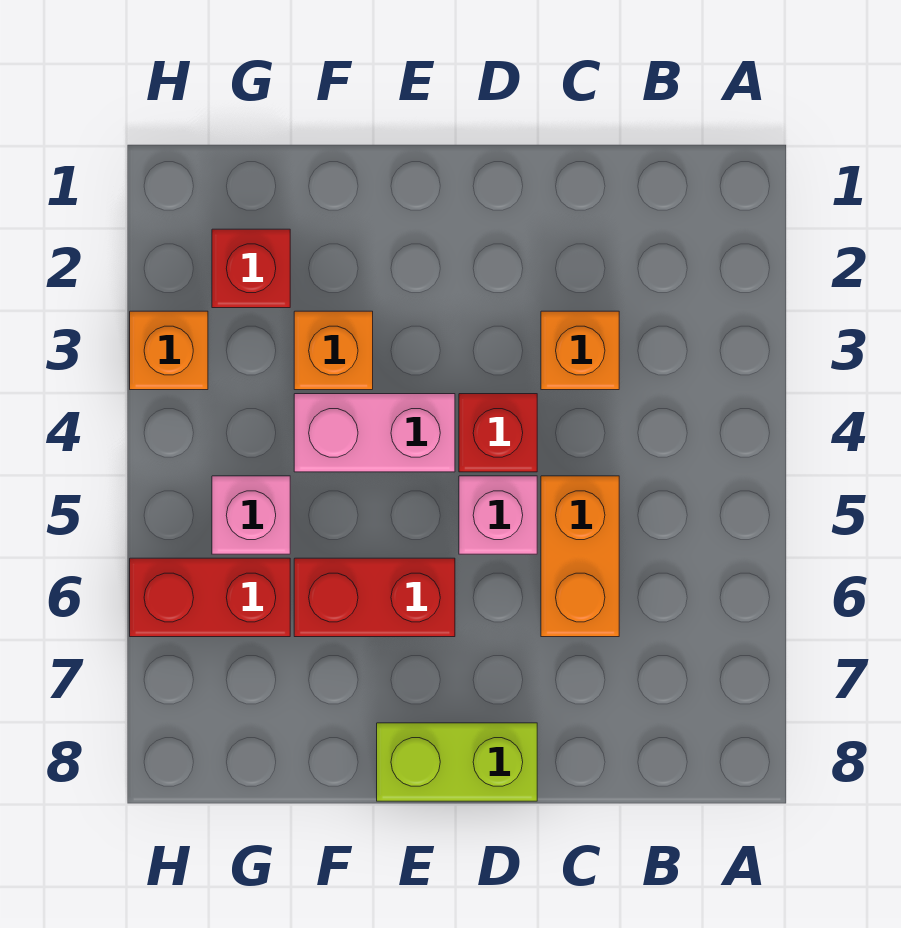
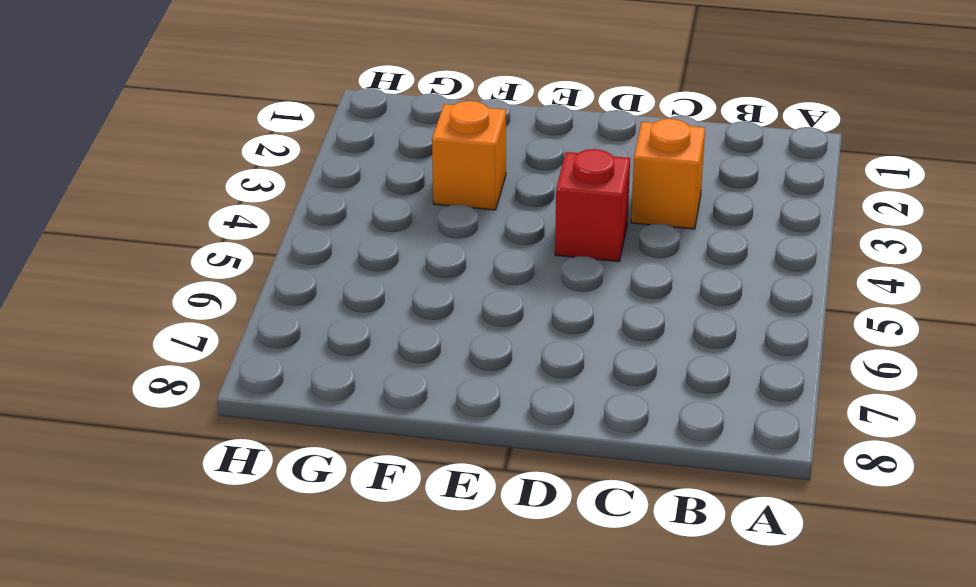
none -> orange 1x2 brick [541,476,619,637]
none -> pink 1x1 brick [459,476,537,554]
none -> lime 1x2 brick [377,723,537,801]

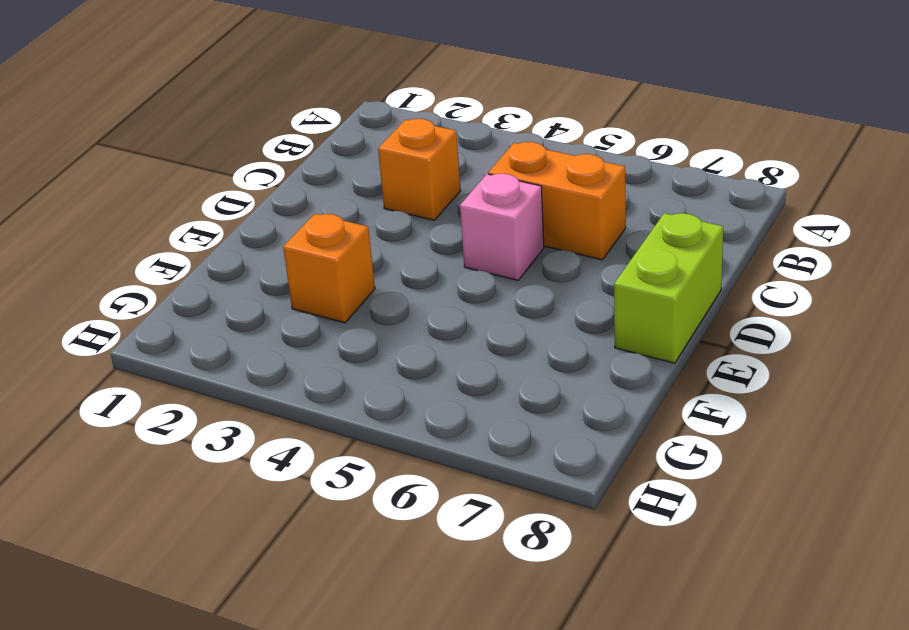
none -> red 1x1 brick [459,394,537,472]
none -> pink 1x2 brick [294,394,455,472]
none -> red 1x2 brick [294,558,455,637]

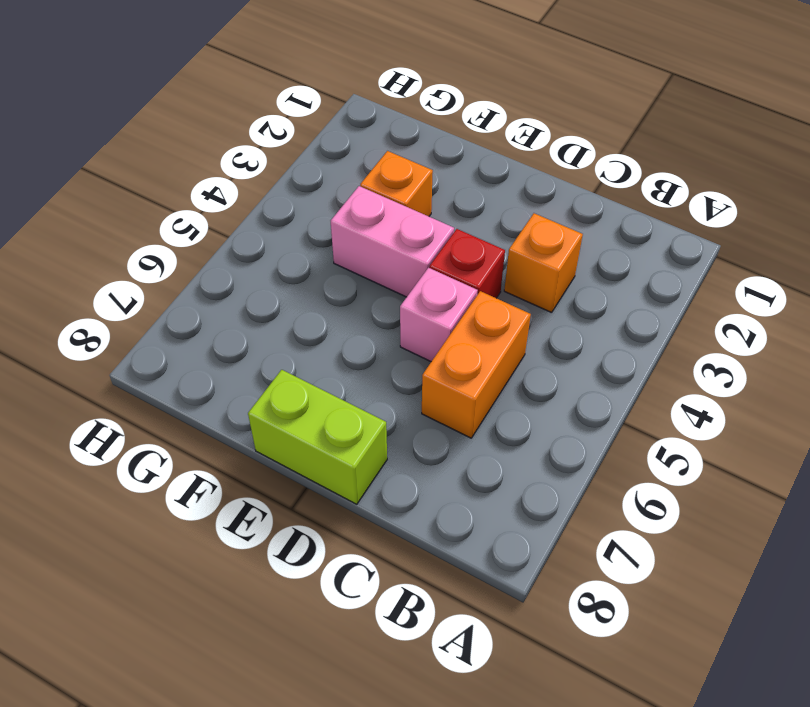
none -> red 1x2 brick [294,558,455,637]
none -> red 1x1 brick [212,229,290,308]
none -> pink 1x1 brick [212,476,290,554]

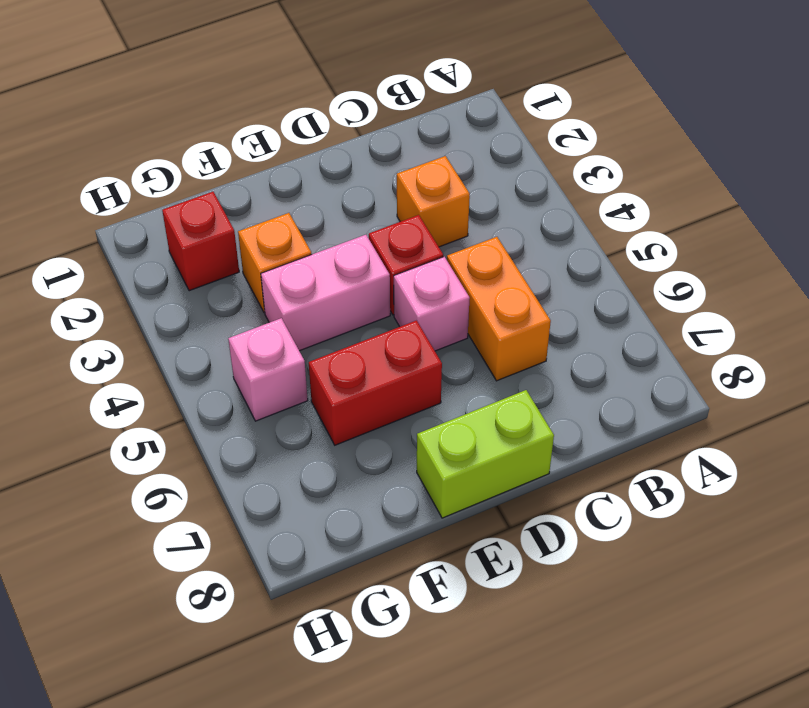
none -> red 1x2 brick [130,558,290,637]
none -> orange 1x1 brick [130,311,208,390]

